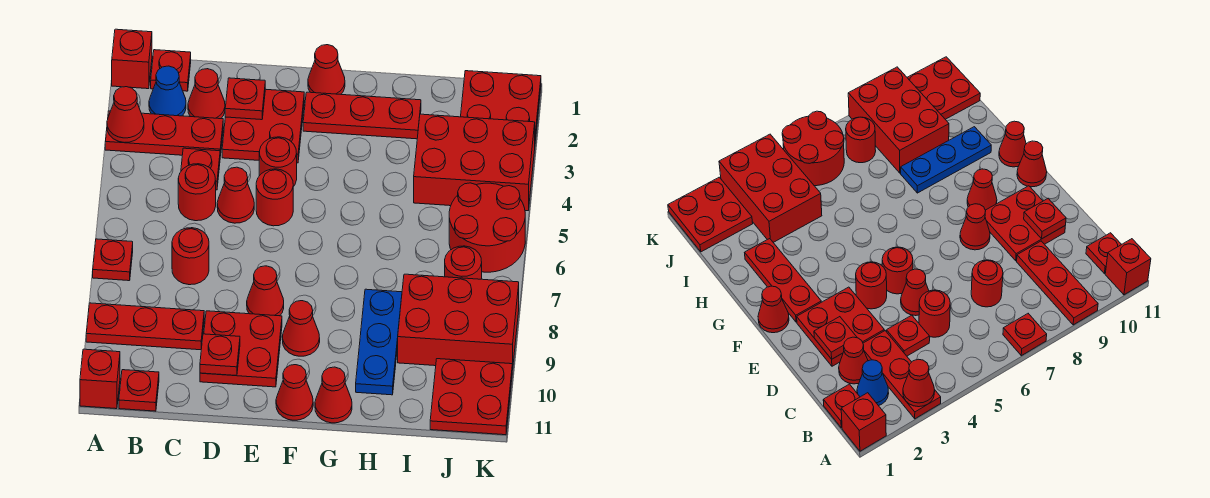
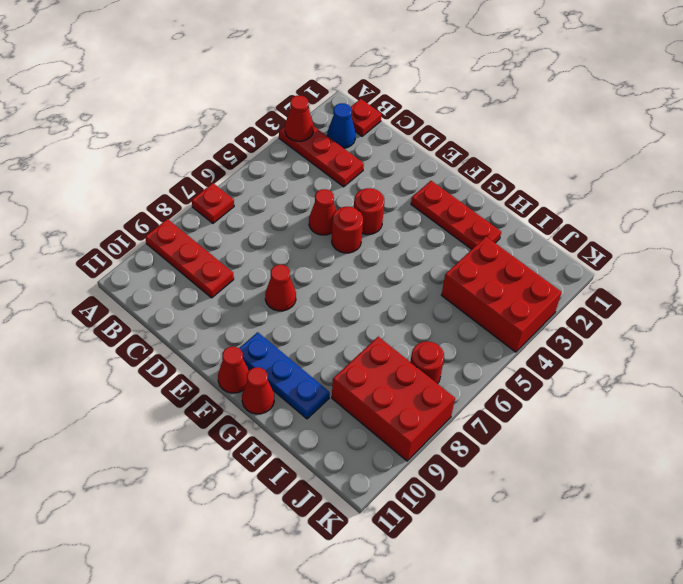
blue 1x3 plate [239,332,330,419] -> blue 1x3 plate turned to [356,289,402,395]
none -> red 1x1 brick [112,29,152,89]
none -> red 1x1 brick [80,349,120,409]
none -> red 1x1 plate [119,370,159,411]
none -> red 1x1 cone [188,69,225,119]

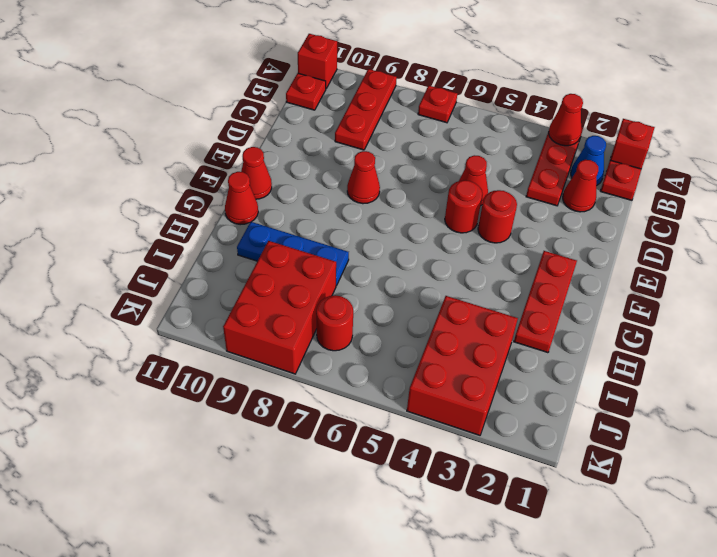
none -> red 1x1 plate [181,148,220,190]
none -> red 1x1 round brick [178,164,216,221]
none -> red 1x1 round brick [172,228,209,285]
none -> red 2x2 plate [222,89,304,163]

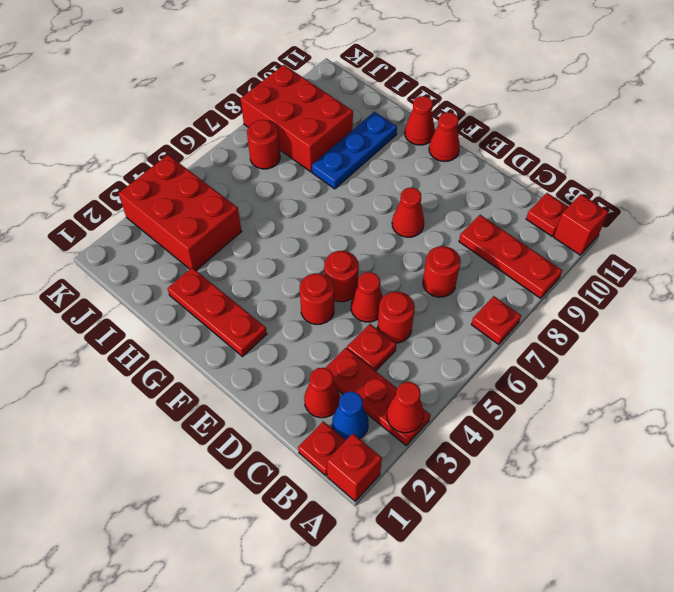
none -> red 2x2 plate [222,89,304,163]
none -> red 2x2 plate [200,311,282,387]
none -> red 1x1 cone [308,45,345,94]
none -> red 1x1 cone [282,301,320,356]

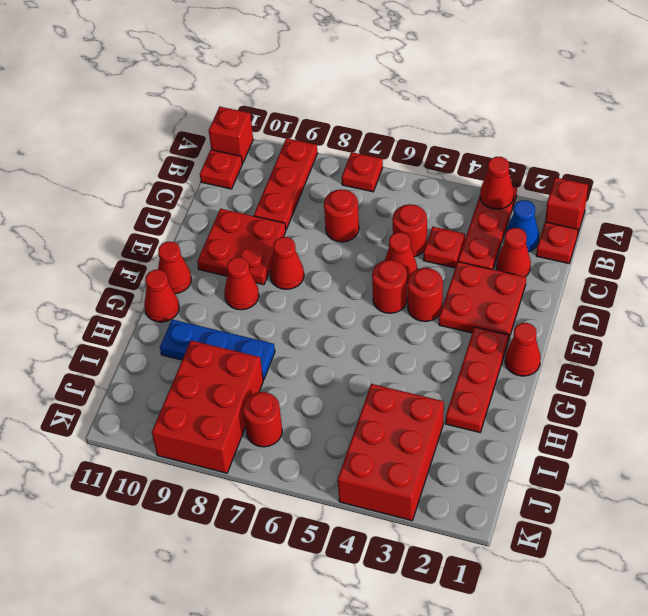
none -> red 2x2 plate [461,71,541,141]
none -> red 2x2 round brick [449,183,525,272]
none -> red 2x2 plate [430,359,512,435]
none -> red 1x1 plate [225,78,265,120]

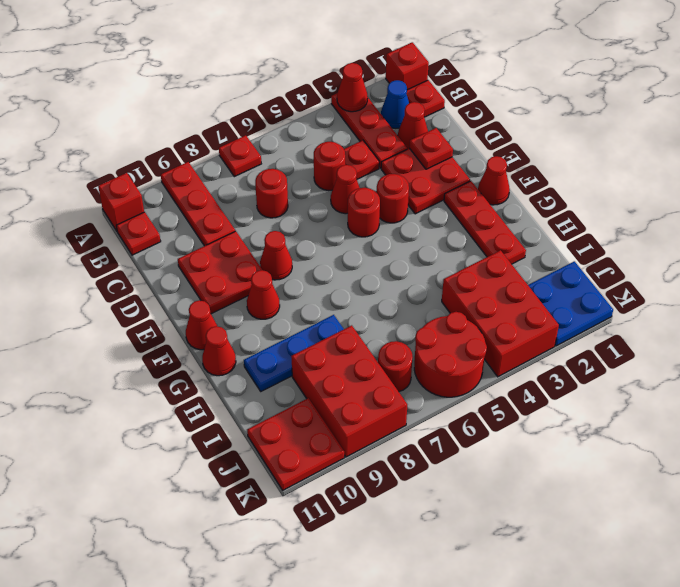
blue 2x2 plate [528,261,613,346] -> red 2x2 plate [461,71,541,141]
none -> red 1x1 plate [200,334,240,376]

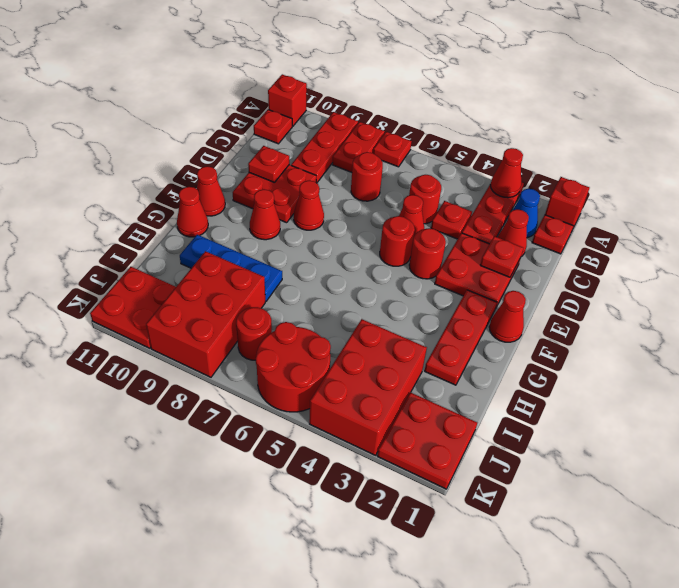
red 1x2 plate [332,122,385,172] -> none

